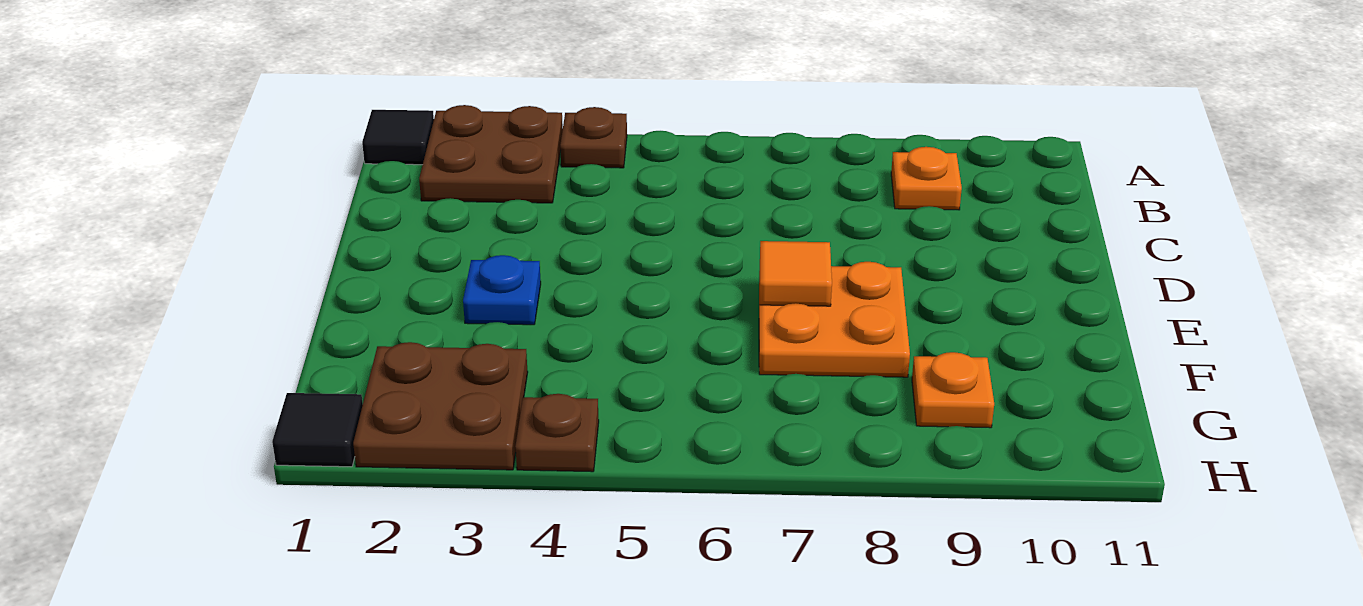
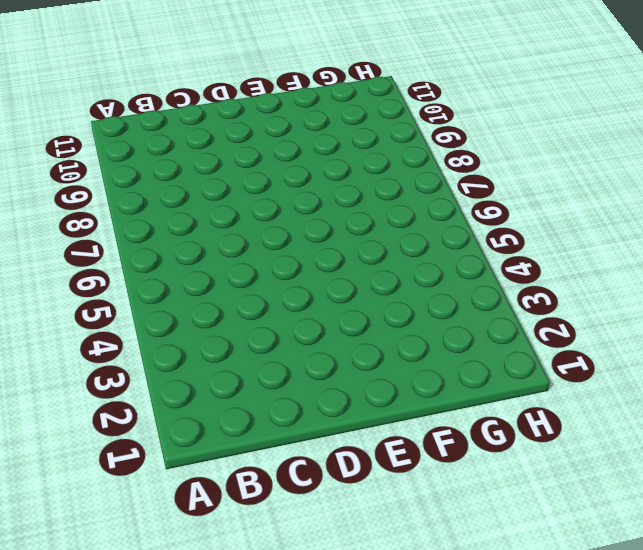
none -> black 1x1 tile [362,110,434,165]
none -> brown 2x2 plate [419,105,563,203]

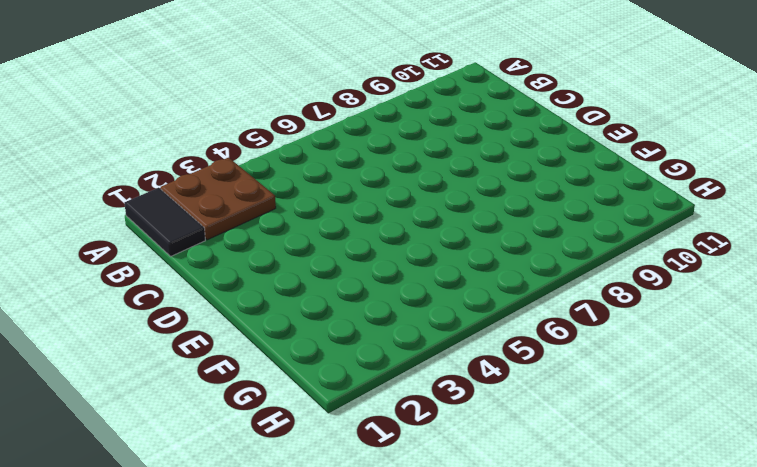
black 1x2 tile [125,188,205,256] -> black 1x1 tile [362,110,434,165]
none -> brown 1x1 plate [560,107,627,168]
none -> orange 1x1 plate [891,147,962,210]

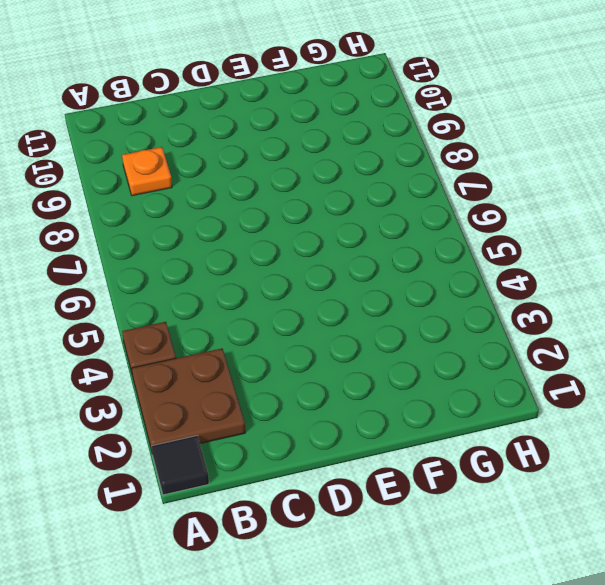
none -> blue 1x1 plate [463,255,541,325]
none -> orange 2x2 plate [759,262,910,377]

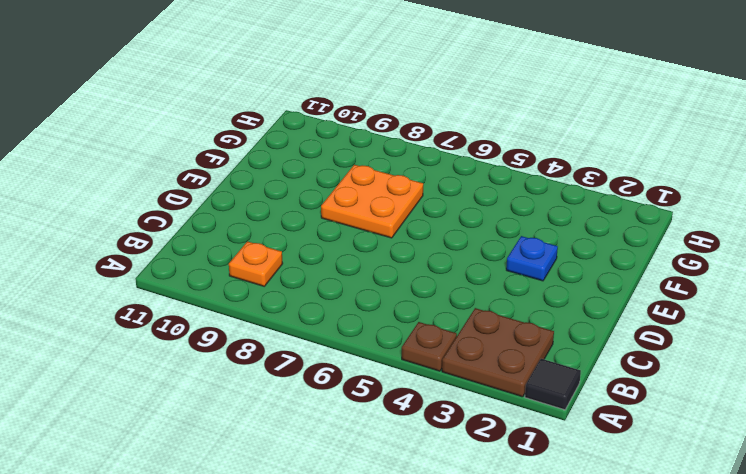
none -> brown 2x2 plate [353,342,528,470]
none -> orange 1x1 plate [912,352,994,428]

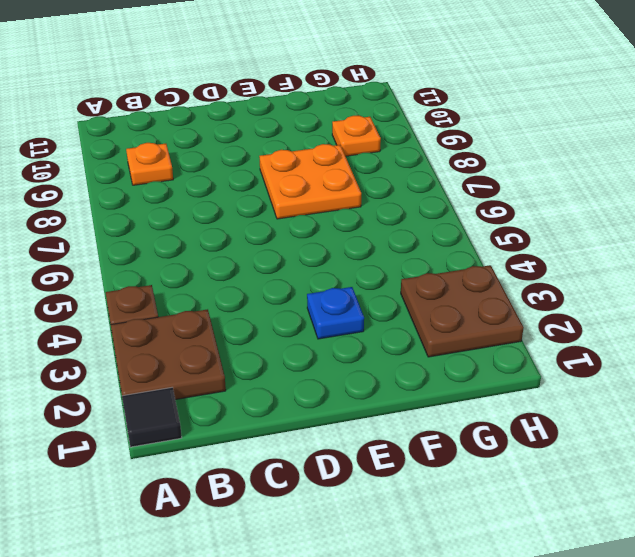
none -> black 1x1 tile [272,393,363,467]
none -> brown 1x1 plate [515,394,599,472]

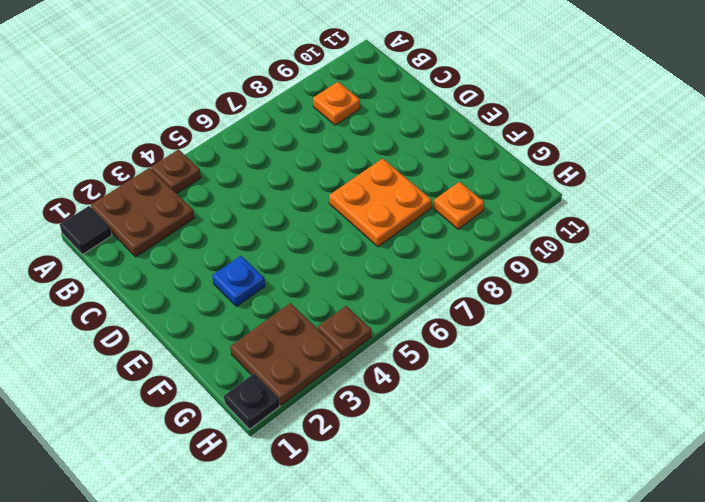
black 1x1 plate [224,373,280,429] -> black 1x1 tile [272,393,363,467]
none -> orange 1x1 tile [760,241,832,306]

